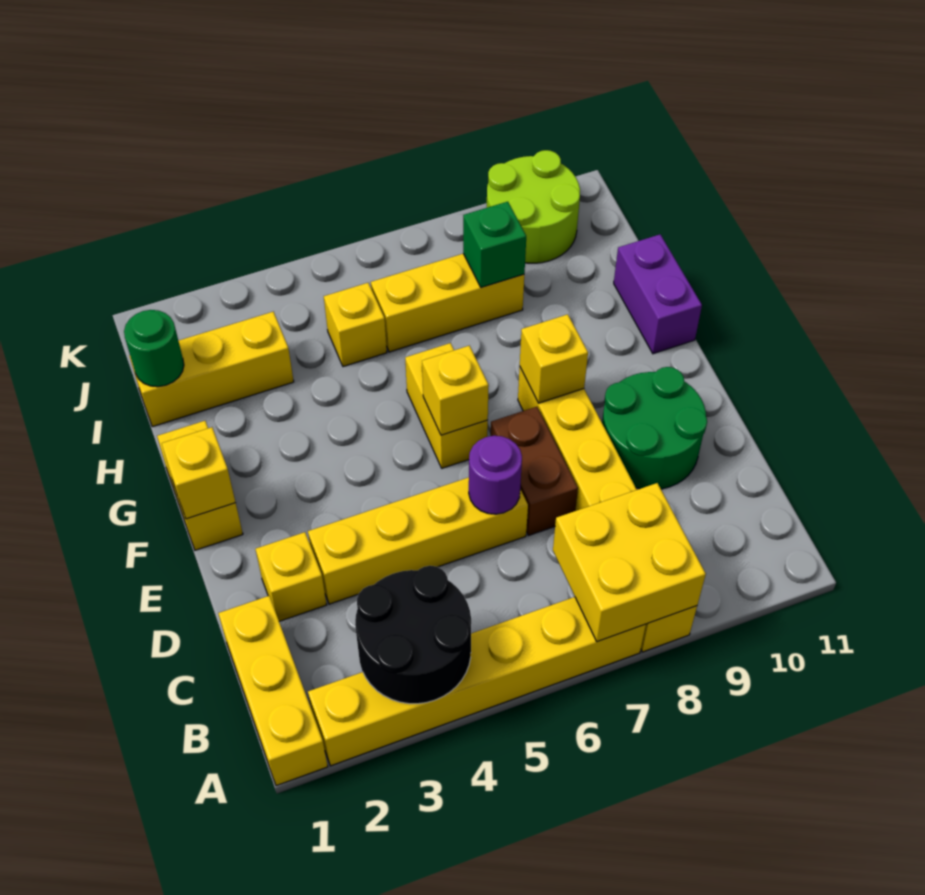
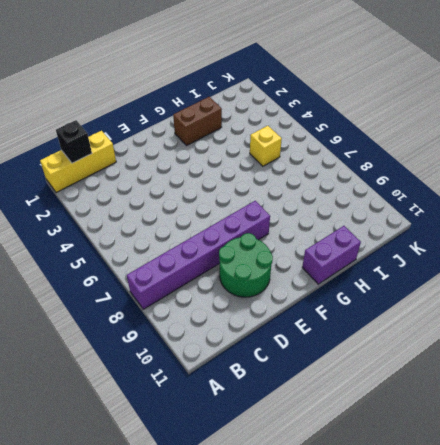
purple 1x6 brick [127,201,270,309] -> yellow 1x6 brick [518,367,697,652]
black 1x1 brick [56,120,92,163] -> none
brown 1x2 brick [173,97,222,146] -> brown 1x2 brick moved to [491,407,578,536]
none -> yellow 1x6 brick [308,597,646,766]
none -> yellow 1x1 brick [255,532,327,621]
none -> yellow 1x4 brick [308,477,528,604]

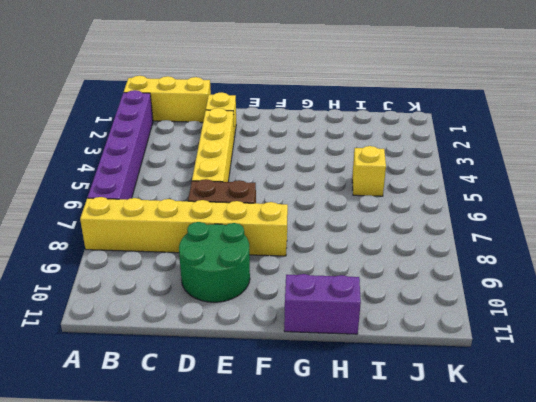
purple 1x6 brick [88,90,153,200] -> yellow 1x6 brick [308,597,646,766]
none -> yellow 1x2 brick [157,421,243,550]
none -> yellow 1x2 brick [405,343,488,468]
none -> yellow 1x3 brick [130,312,294,427]

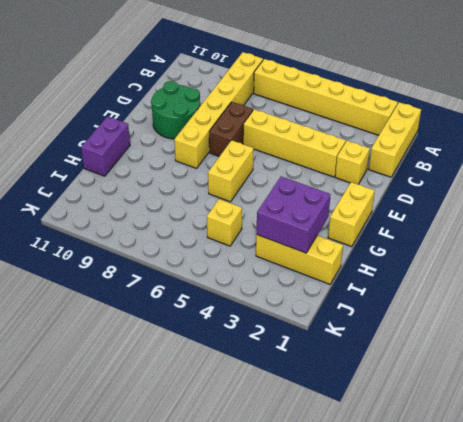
purple 2x2 brick [256,177,331,253] -> none
none -> yellow 1x3 brick [371,254,524,352]
none -> lime 2x2 round brick [487,150,580,263]
none -> black 2x2 round brick [355,566,471,704]

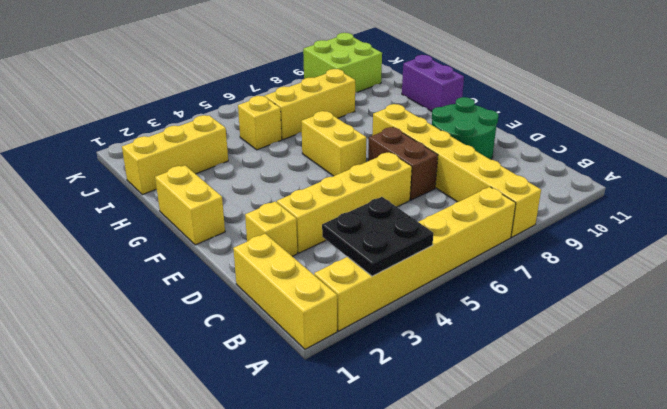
black 2x2 plate [322,197,433,276] -> black 2x2 round brick [355,566,471,704]
lime 2x2 brick [303,33,382,92] -> lime 2x2 round brick [487,150,580,263]
none -> yellow 2x2 brick [553,483,706,642]
none -> purple 1x1 round brick [469,436,522,514]
none -> yellow 1x1 brick [162,427,235,519]

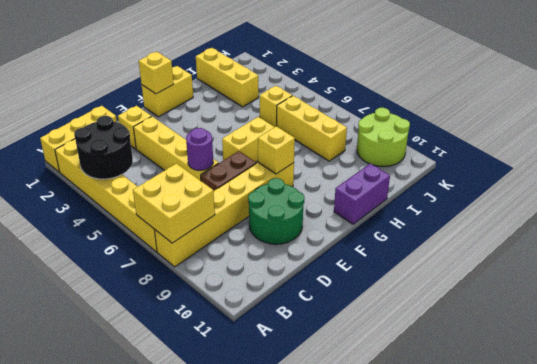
none -> yellow 1x1 brick [422,346,489,435]
none -> green 1x1 round brick [124,310,184,387]
none -> green 1x1 brick [463,202,526,288]

